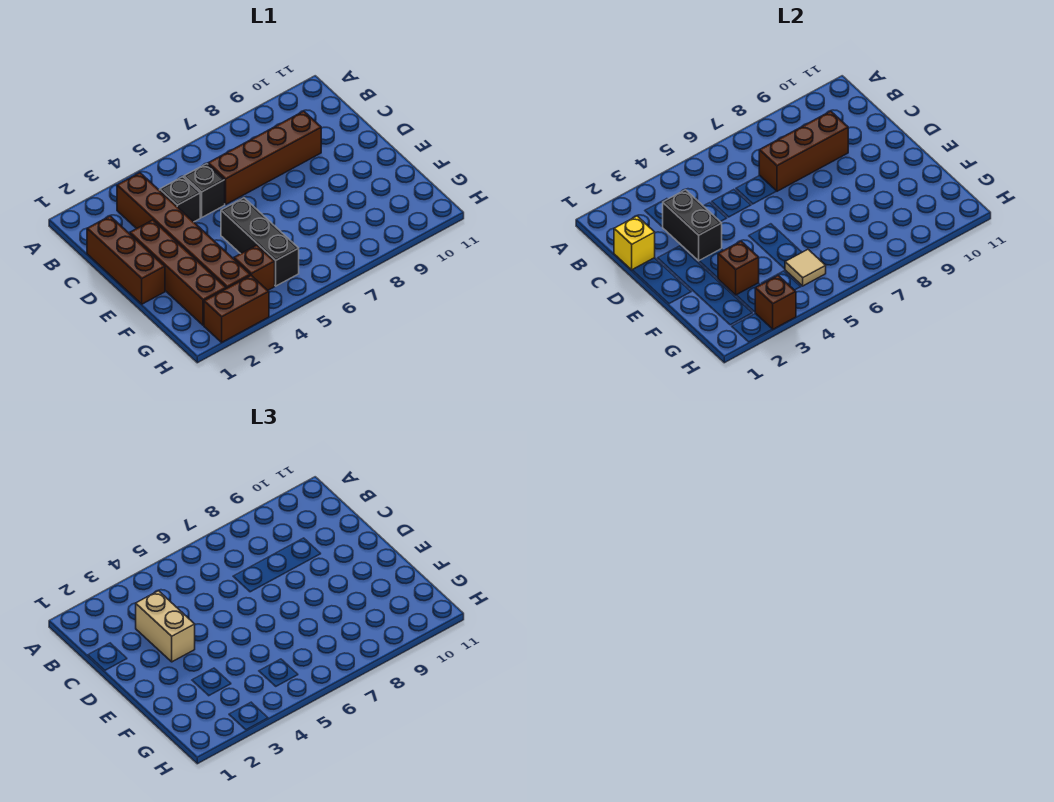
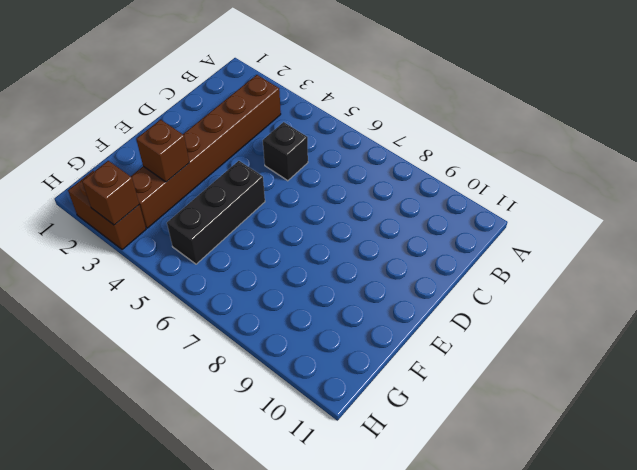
none -> brown 1x3 brick [87,216,165,304]
none -> black 1x1 brick [160,177,200,222]
none -> brown 1x4 brick [208,111,321,204]

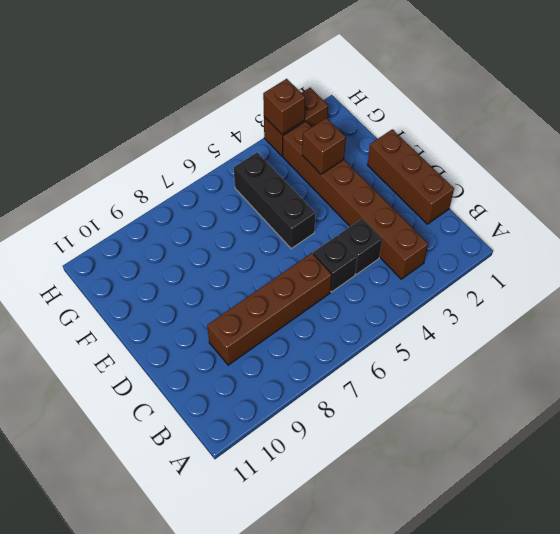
none -> brown 1x4 brick [130,220,226,325]
none -> brown 1x1 brick [234,245,275,290]
none -> yellow 1x1 brick [614,216,655,270]

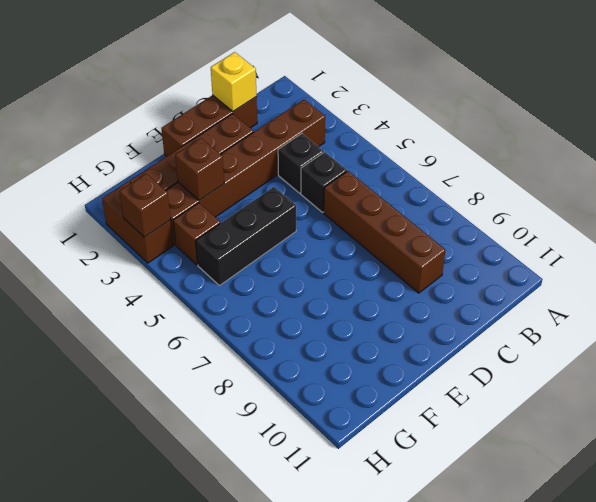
none -> black 1x2 brick [663,190,722,261]
none -> brown 1x3 brick [759,111,848,191]
none -> tan 1x1 tile [785,249,826,286]

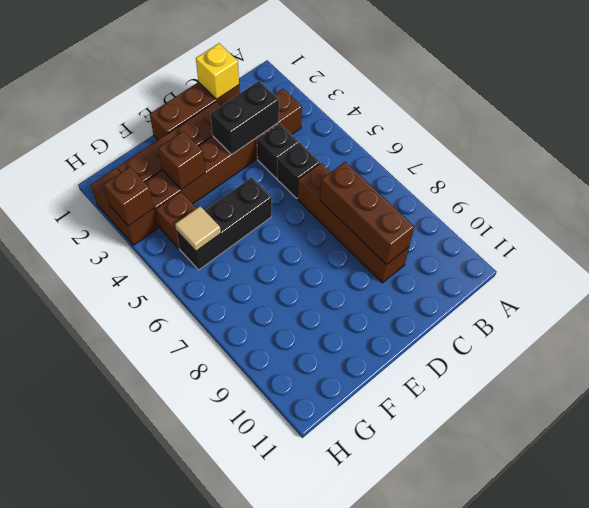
none -> tan 1x2 brick [136,591,195,662]

